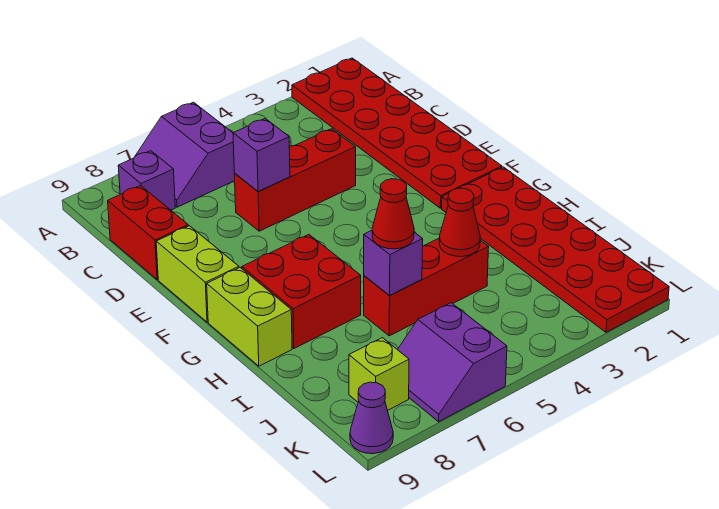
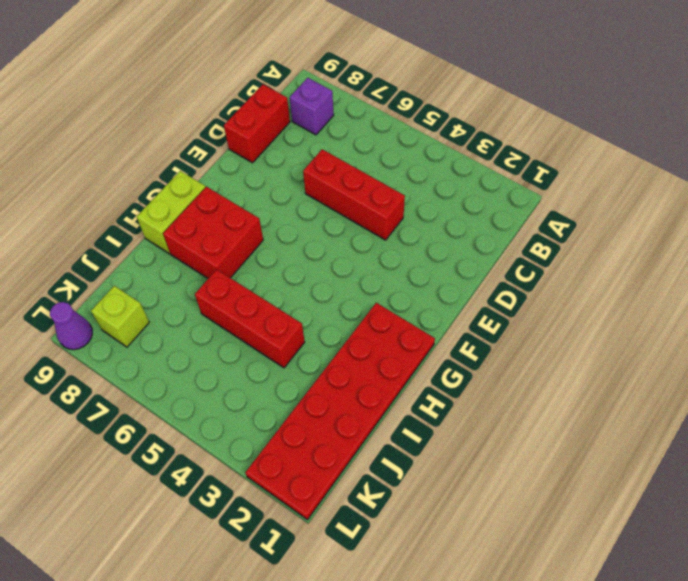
none -> red 2x6 plate [292,58,502,208]
none -> purple 2x2 slope [135,102,235,207]
none -> lime 1x2 brick [156,226,239,322]

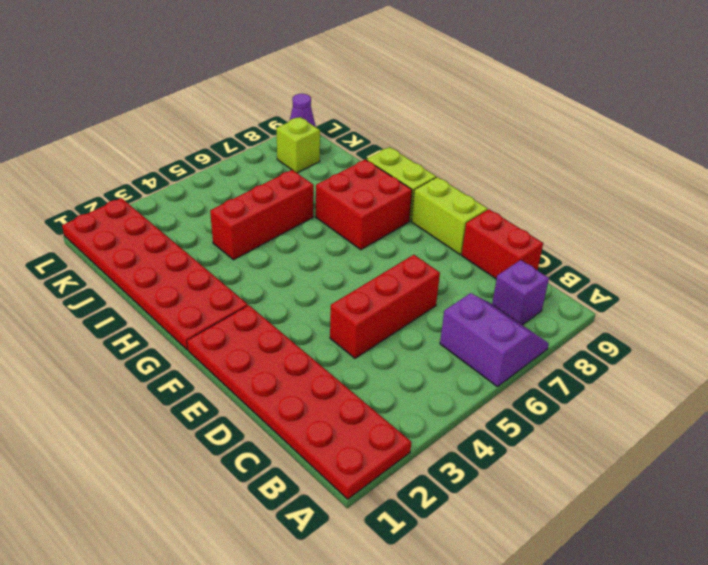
none -> purple 2x2 slope [397,303,507,422]
none -> purple 1x1 brick [233,119,290,191]
none -> red 1x1 cone [439,188,480,257]

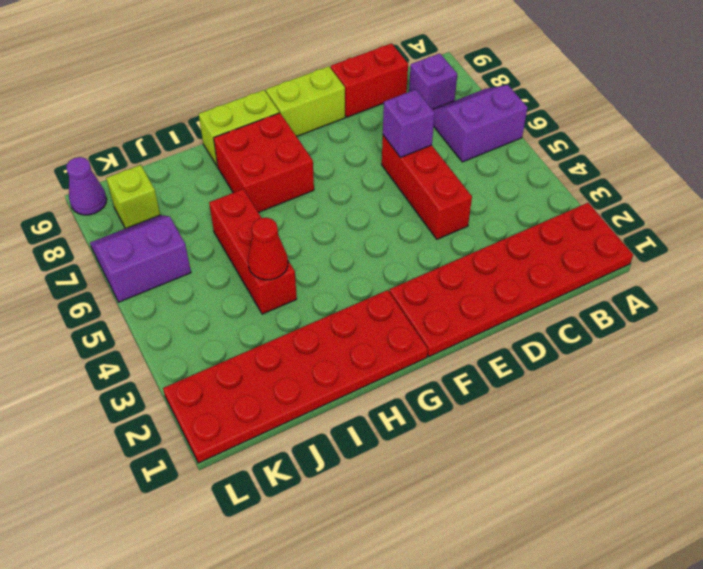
none -> purple 1x1 brick [364,231,423,296]
none -> red 1x1 cone [372,179,414,249]

